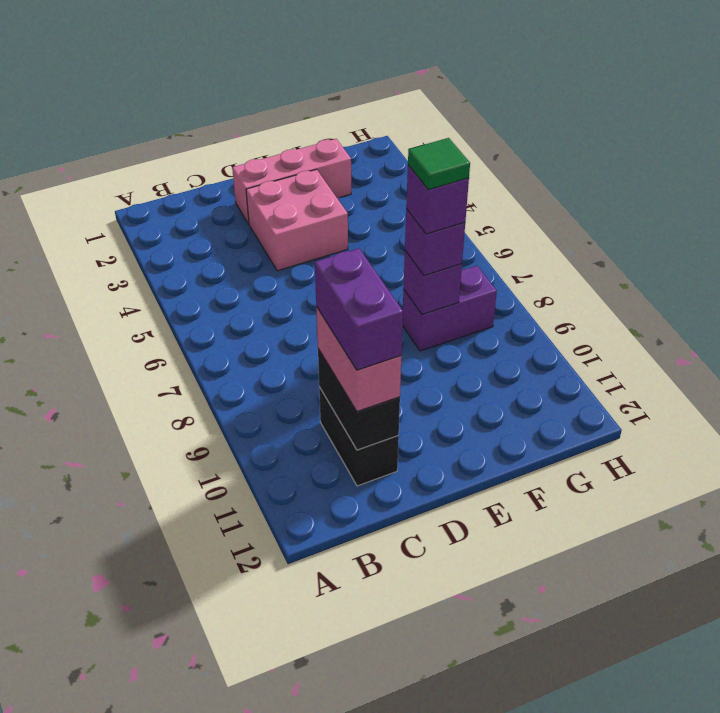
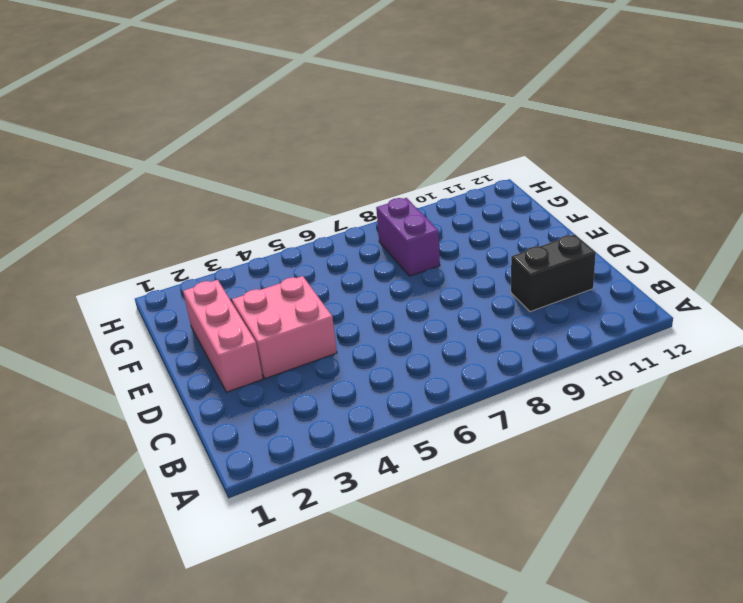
none -> black 1x2 brick [318,349,400,450]
none -> purple 1x1 brick [404,251,462,315]

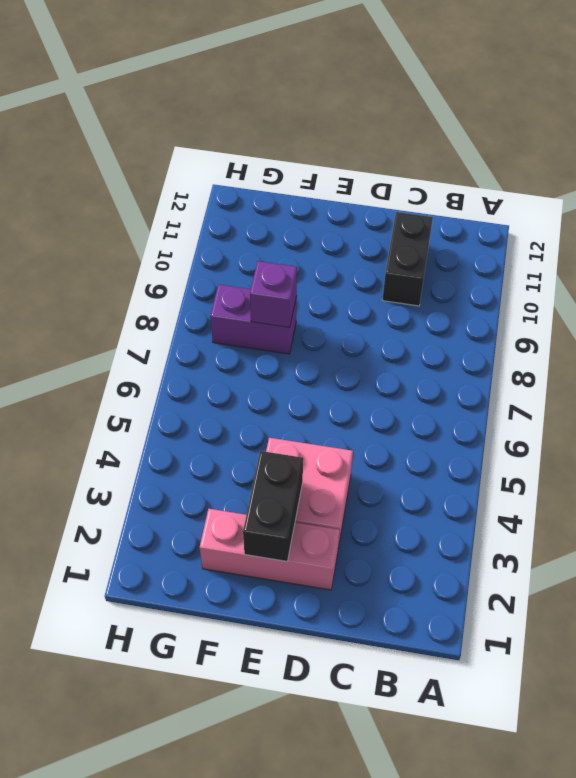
black 1x2 brick [243,451,303,562] -> black 1x2 brick moved to [318,349,400,450]
none -> pink 1x2 brick [316,307,401,411]
none -> purple 1x1 brick [405,209,465,276]

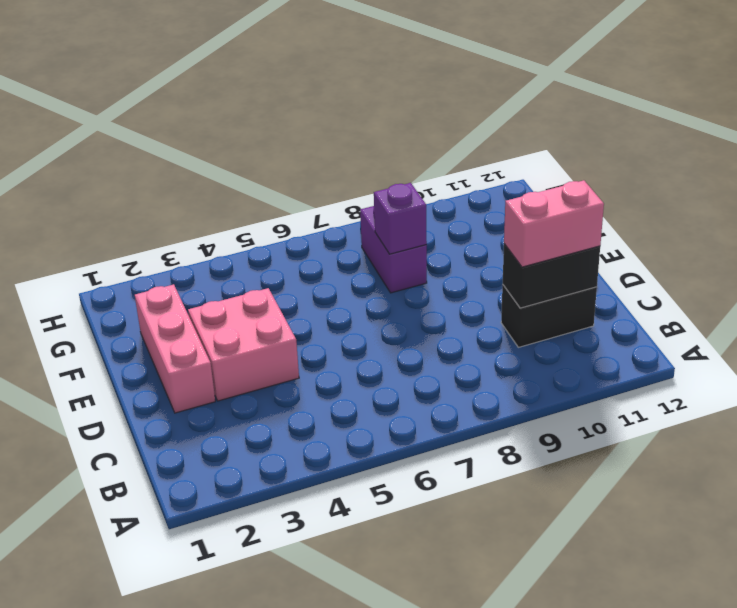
none -> purple 1x1 brick [405,209,465,276]
none -> purple 1x2 brick [315,248,403,370]

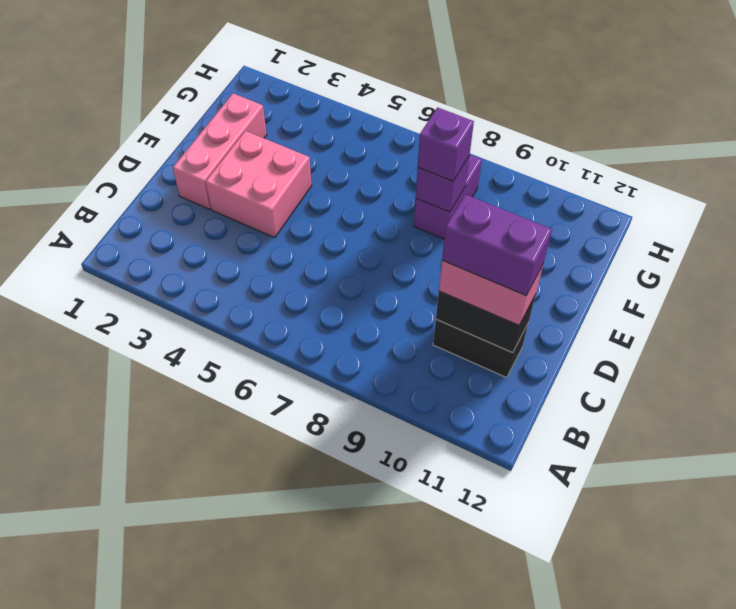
none -> purple 1x1 brick [406,165,469,234]
none -> green 1x1 tile [408,138,470,190]

